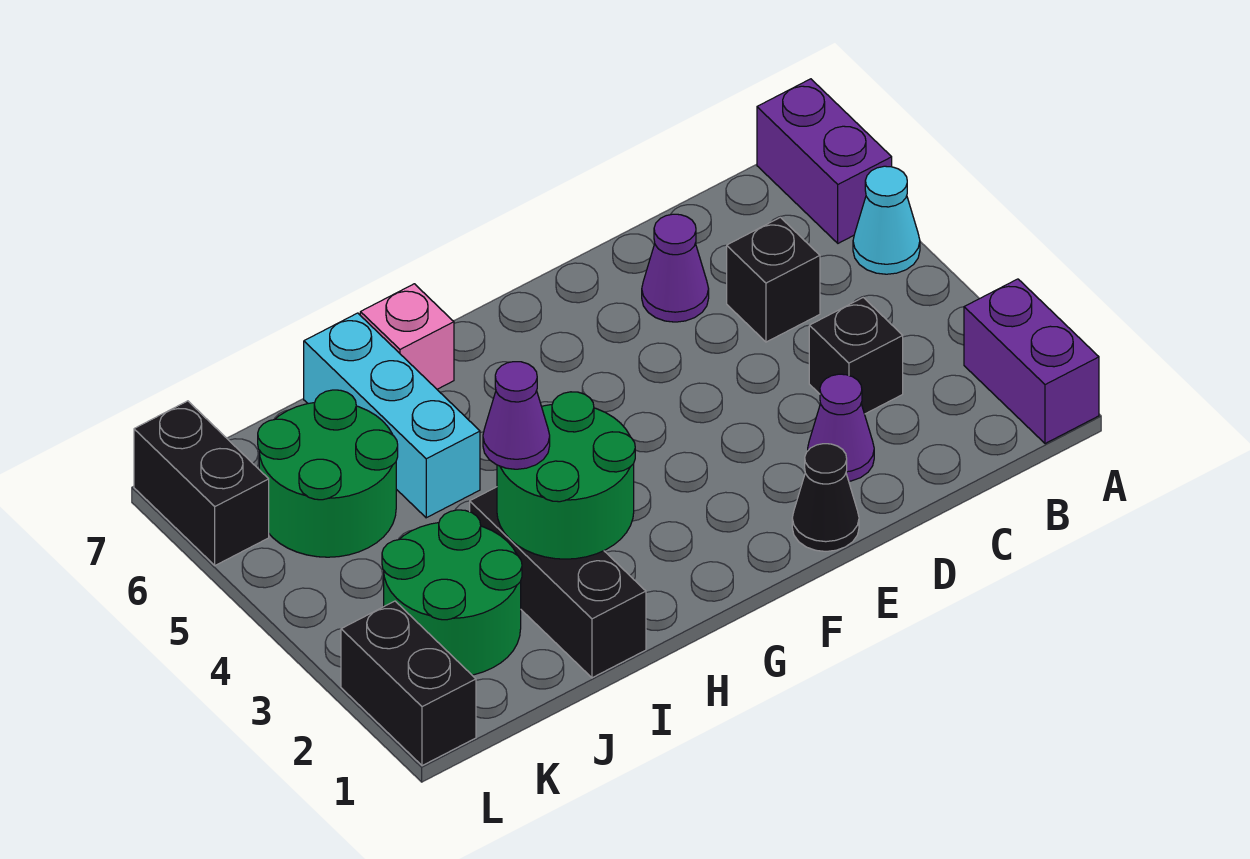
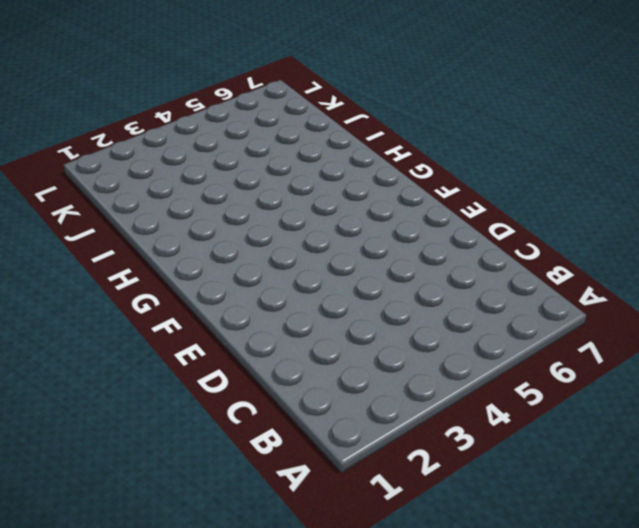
none -> purple 1x2 brick [964,279,1099,444]
none -> cyan 1x1 cone [853,166,920,274]
none -> purple 1x2 brick [757,79,892,243]

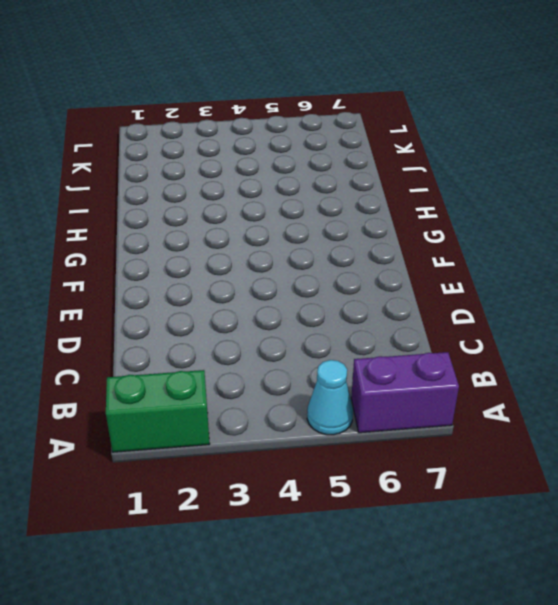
green 1x2 brick [106,370,210,452] -> purple 1x2 brick [964,279,1099,444]
none -> black 1x1 brick [809,298,903,414]
none -> black 1x1 brick [727,217,820,342]
none -> purple 1x1 cone [808,374,874,481]

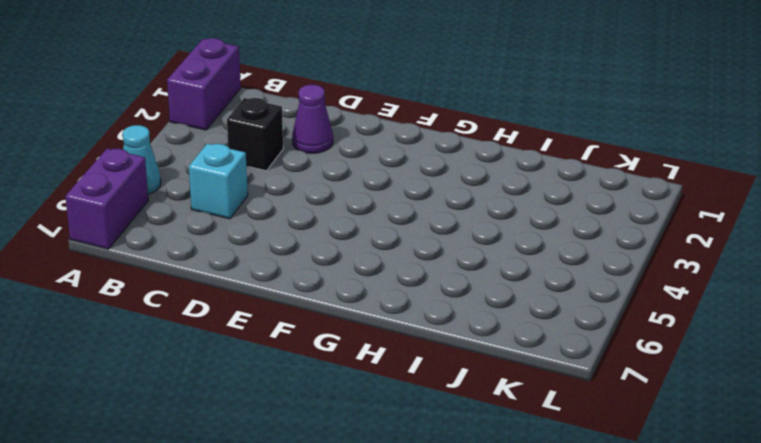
cyan 1x1 brick [189,144,248,219] -> black 1x1 brick [727,217,820,342]
none -> purple 1x1 cone [642,214,709,322]
none -> black 1x1 cone [792,444,859,551]
none -> pink 1x1 brick [360,284,454,389]

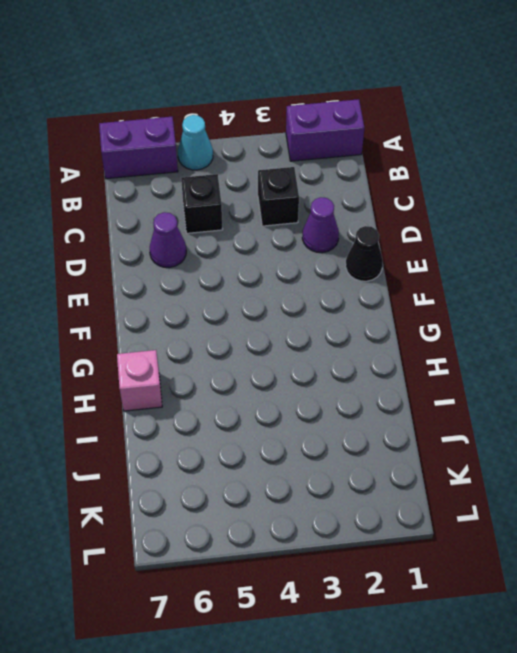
none -> black 1x3 brick [470,487,646,678]
none -> cyan 1x3 brick [304,313,480,518]
none -> green 2x2 round brick [382,510,522,675]

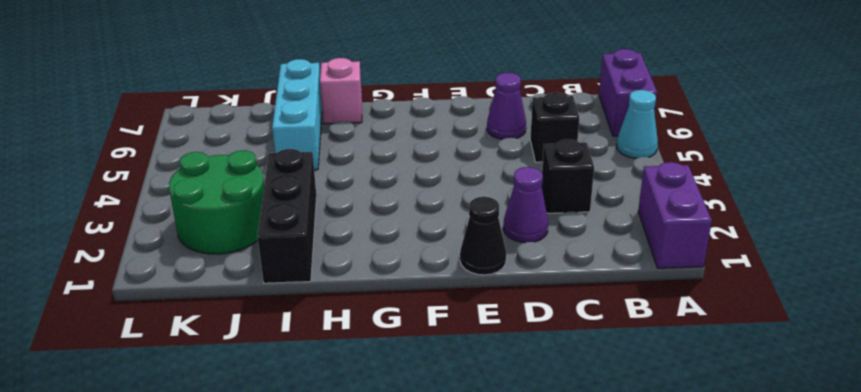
none -> green 2x2 round brick [258,390,398,557]
none -> black 1x2 brick [341,601,476,766]
none -> black 1x2 brick [134,401,269,565]

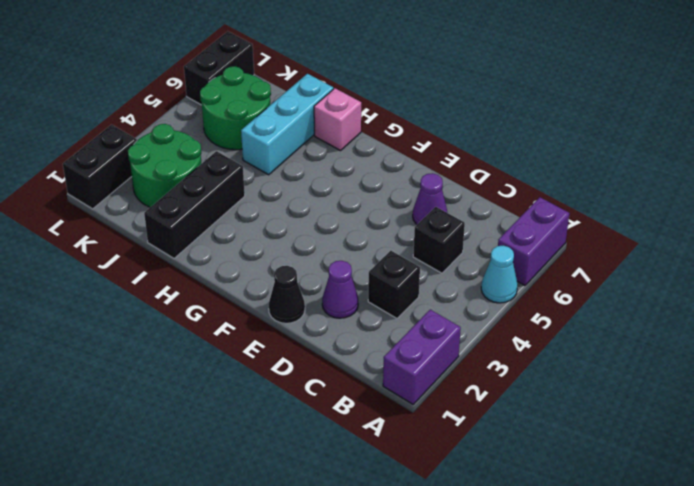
none -> green 2x2 round brick [497,392,635,559]
none -> purple 1x1 cone [483,362,550,469]

